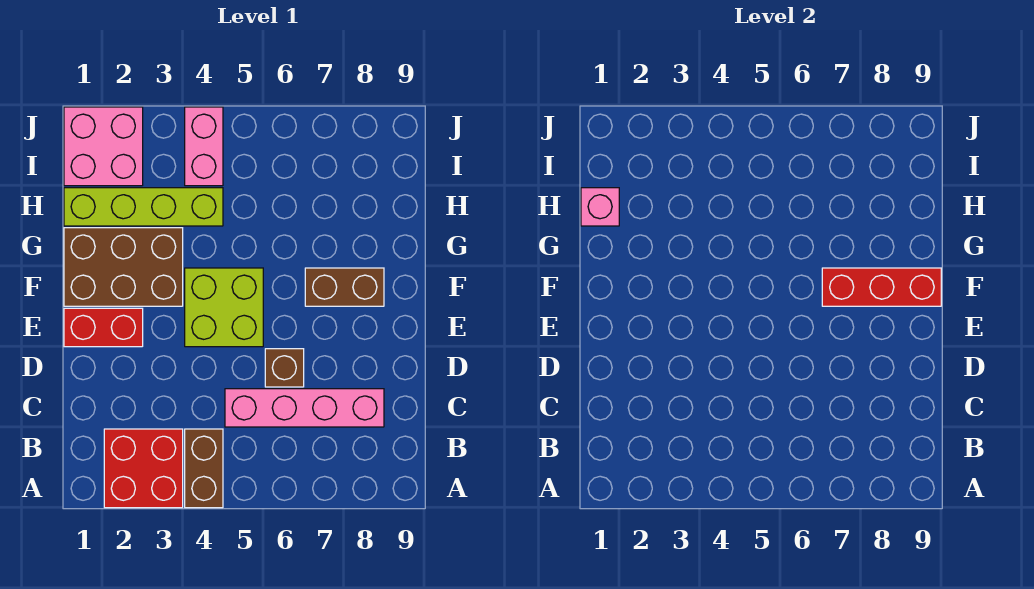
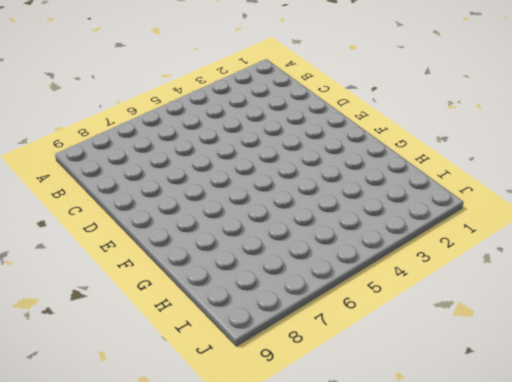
none -> red 2x2 brick [104,429,183,508]
none -> brown 1x2 brick [185,429,223,508]
none -> pink 1x4 brick [225,389,384,427]

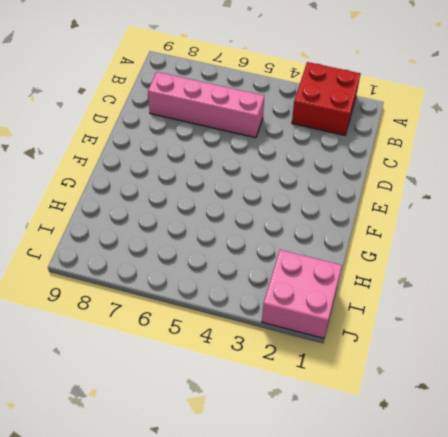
none -> brown 1x2 brick [185,429,223,508]
none -> brown 1x1 brick [265,349,304,387]
none -> red 1x2 brick [64,308,143,347]

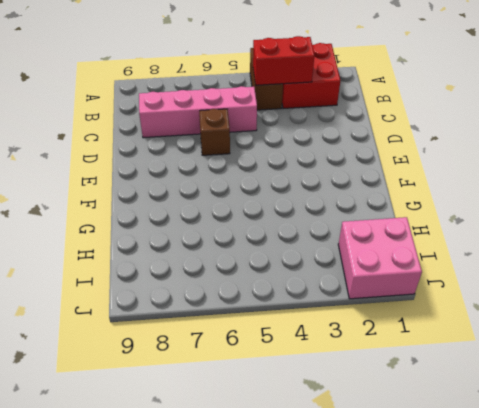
red 1x2 brick [253,36,314,85] -> red 1x2 brick moved to [64,308,143,347]
none -> lime 2x2 brick [185,268,263,347]
none -> brown 2x3 brick [64,228,183,306]
none -> brown 1x2 brick [305,268,384,306]

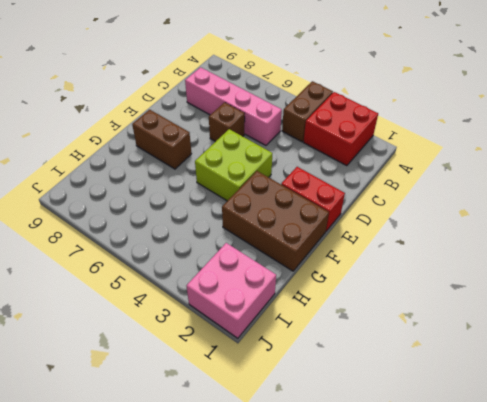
none -> lime 1x4 brick [64,188,223,226]
none -> pink 1x2 brick [185,107,223,186]
none -> red 1x3 brick [822,268,941,306]

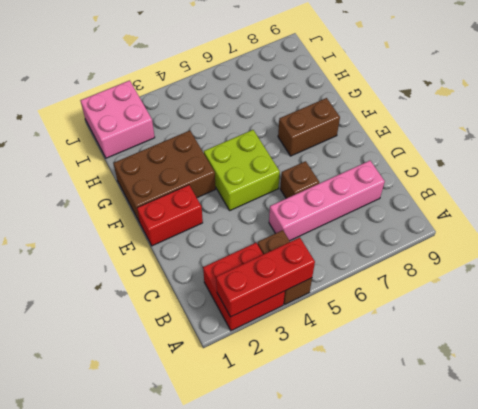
red 1x3 brick [216,238,315,317] -> red 1x3 brick moved to [822,268,941,306]
none -> lime 1x4 brick [64,188,223,226]
none -> pink 1x2 brick [185,107,223,186]
none -> pink 1x1 brick [581,188,619,226]

